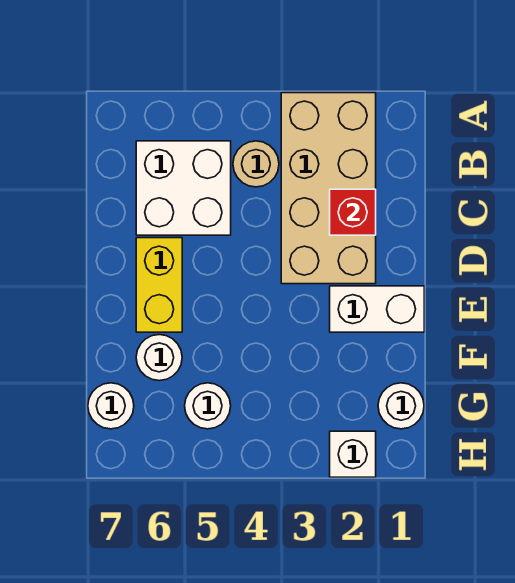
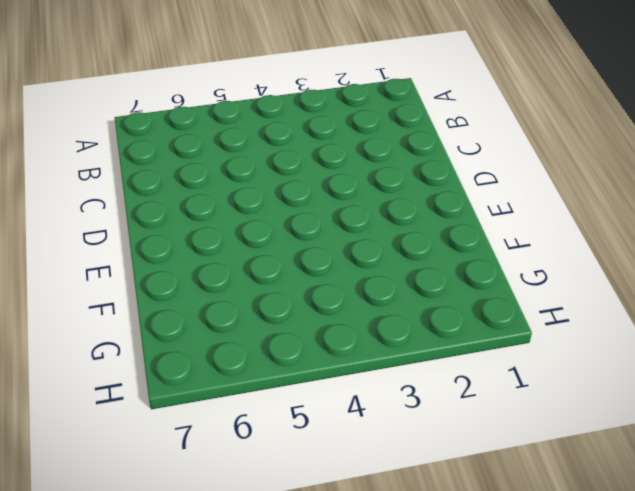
none -> tan 2x4 brick [281,93,376,284]
none -> tan 1x1 round brick [233,141,279,187]

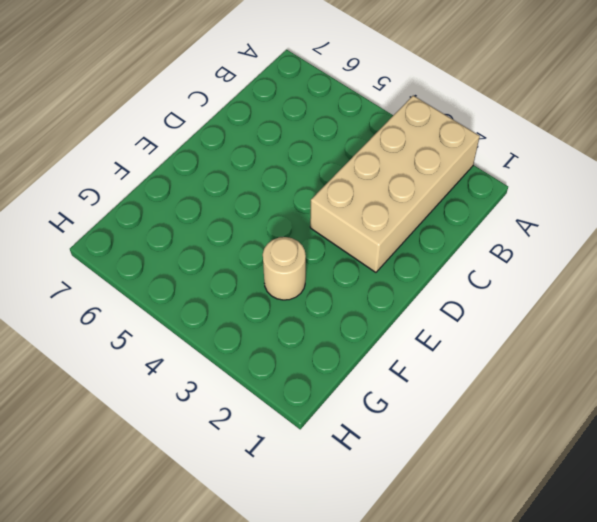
tan 1x1 round brick [263,237,306,300] -> tan 1x1 round brick moved to [233,141,279,187]
none -> white 2x2 brick [136,141,231,235]
none -> yellow 1x2 brick [136,238,182,332]

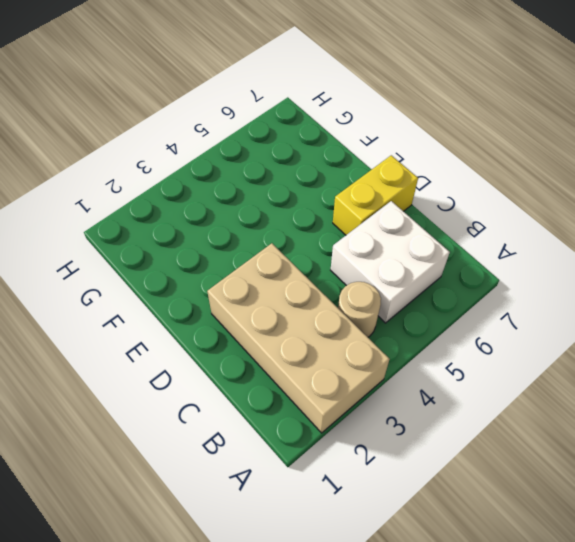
yellow 1x2 brick [333,155,418,235] -> yellow 1x2 brick turned to [136,238,182,332]
none -> white 1x2 brick [330,286,424,332]
none -> white 1x1 round brick [136,335,182,381]

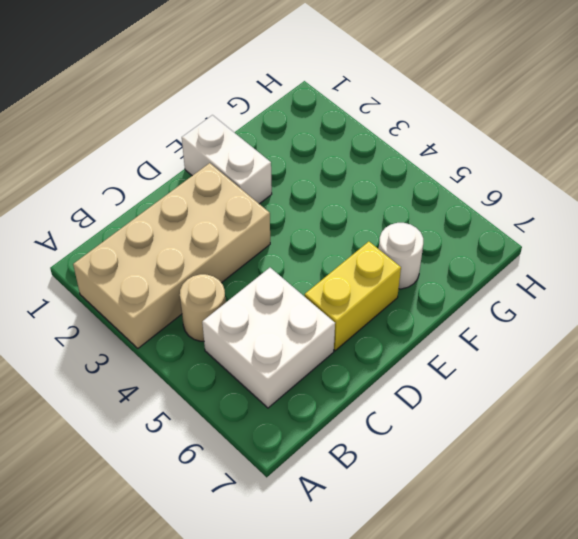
none -> white 1x1 round brick [378,383,424,429]
none -> white 1x1 round brick [185,383,231,429]

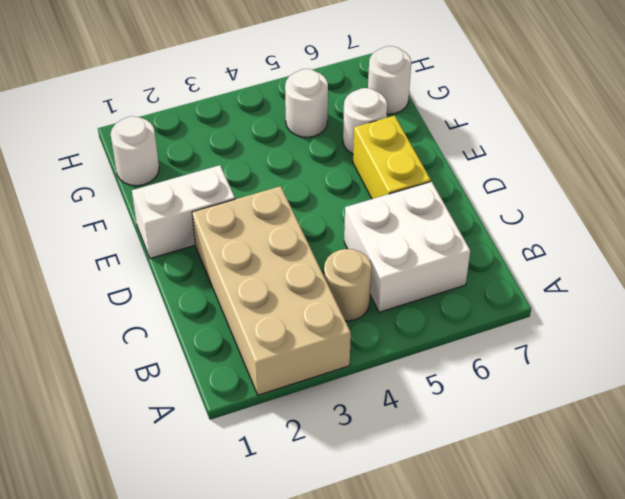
none -> white 1x1 brick [330,431,376,477]
none -> red 1x1 brick [330,189,376,235]

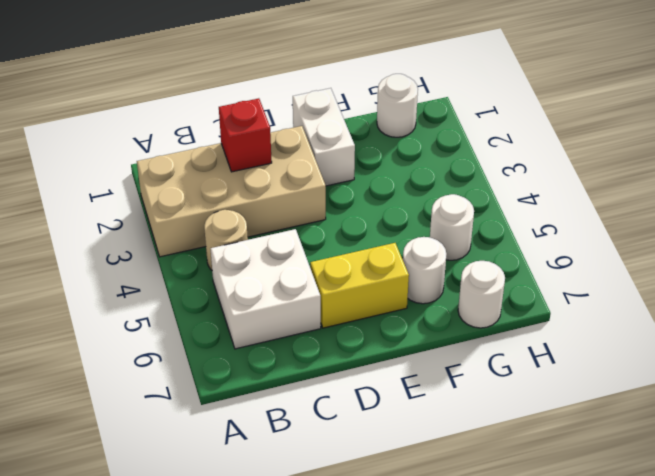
none -> white 1x1 brick [330,431,376,477]

